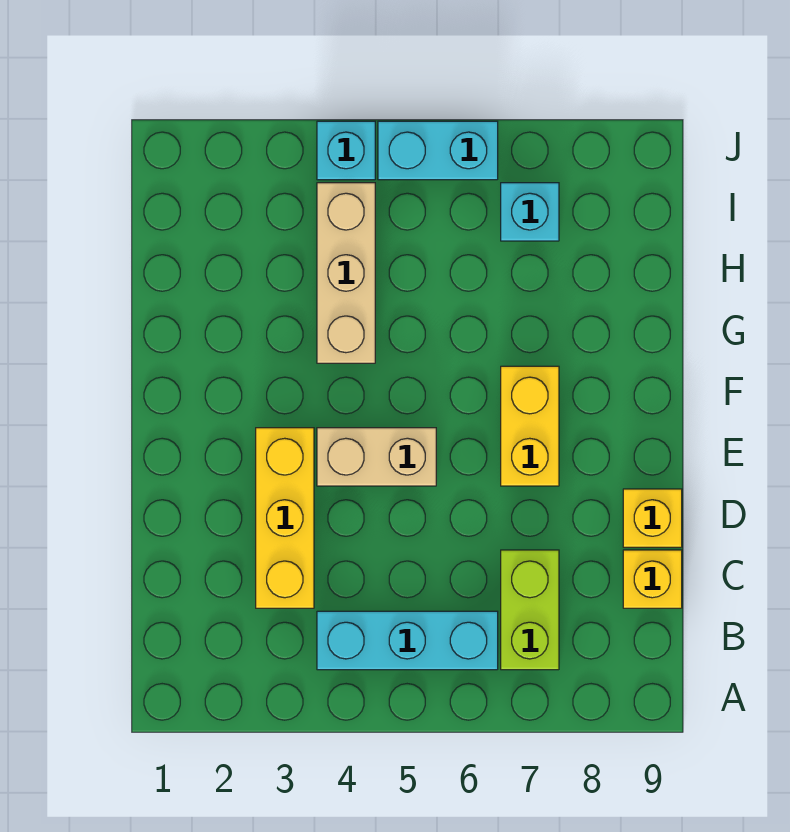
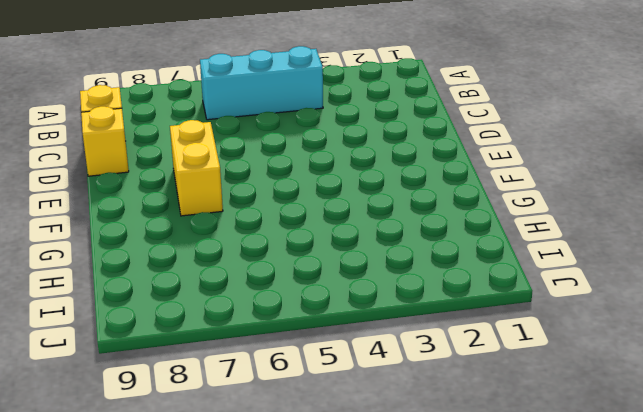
none -> lime 1x2 brick [501,550,559,670]
none -> yellow 1x3 brick [256,428,314,608]

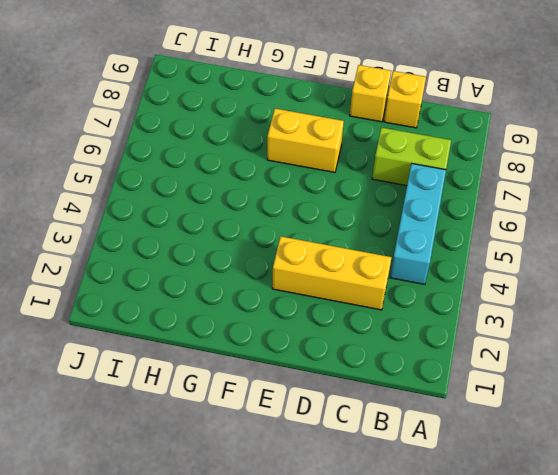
none -> tan 1x2 brick [317,428,436,486]
none -> tan 1x3 brick [317,183,375,363]

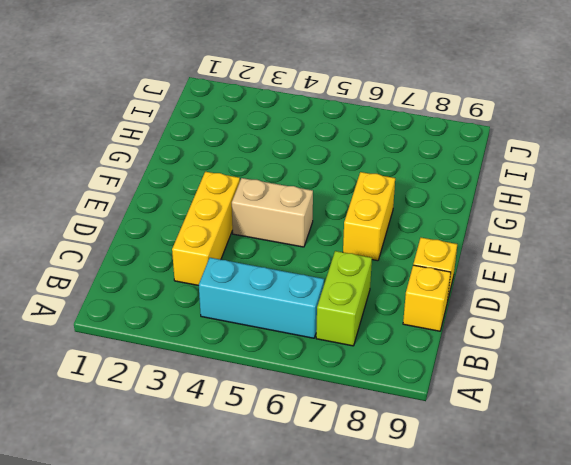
none -> tan 1x3 brick [317,183,375,363]
none -> cyan 1x1 brick [501,183,559,241]

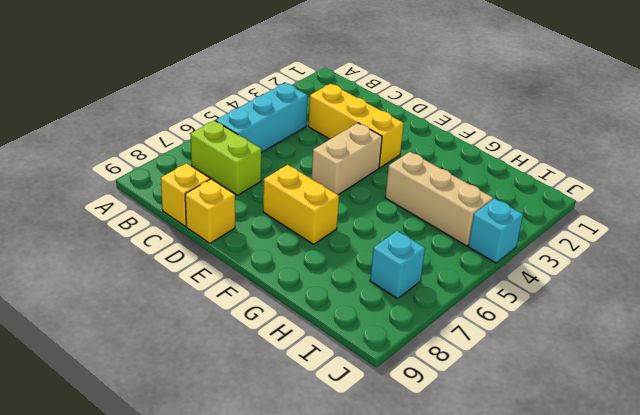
none -> cyan 1x2 brick [378,121,498,180]

